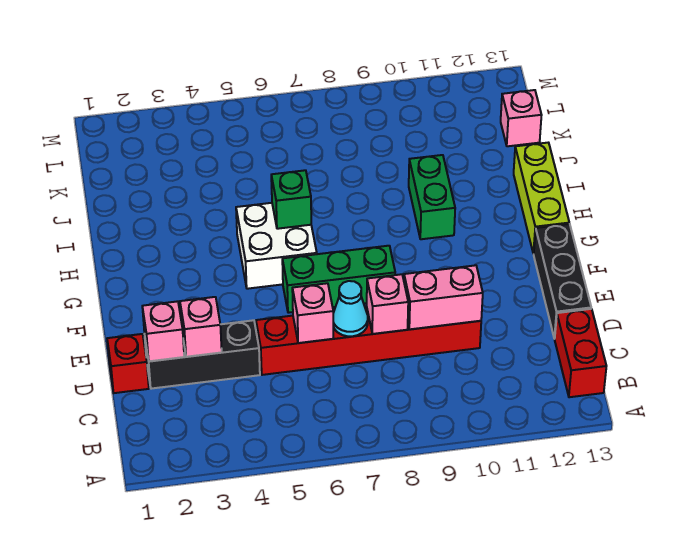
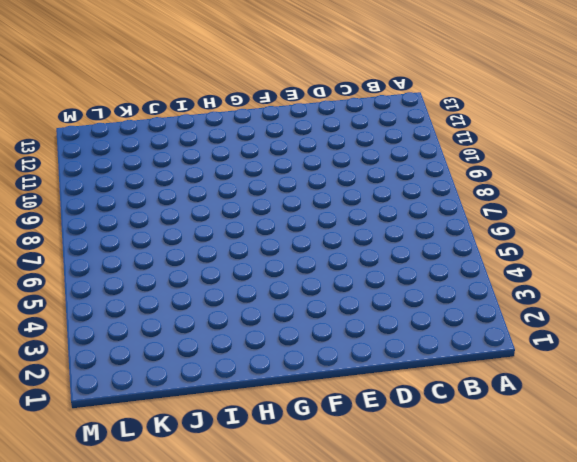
none -> red 1x2 brick [555,309,606,397]
none -> red 1x1 brick [107,334,149,393]
none -> black 1x3 brick [145,320,260,389]

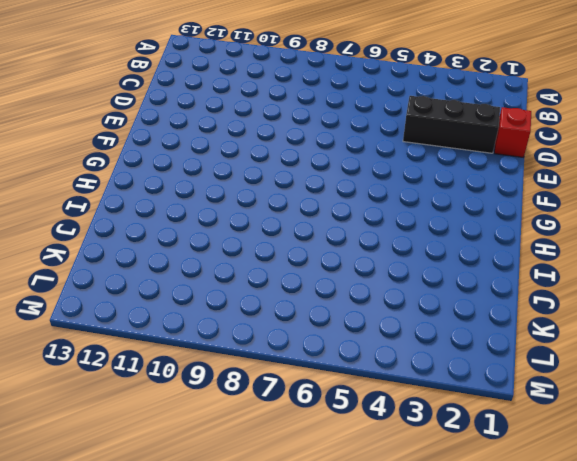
none -> red 1x2 brick [555,309,606,397]
none -> red 1x6 brick [256,307,481,375]
none -> black 1x3 brick [534,224,591,339]

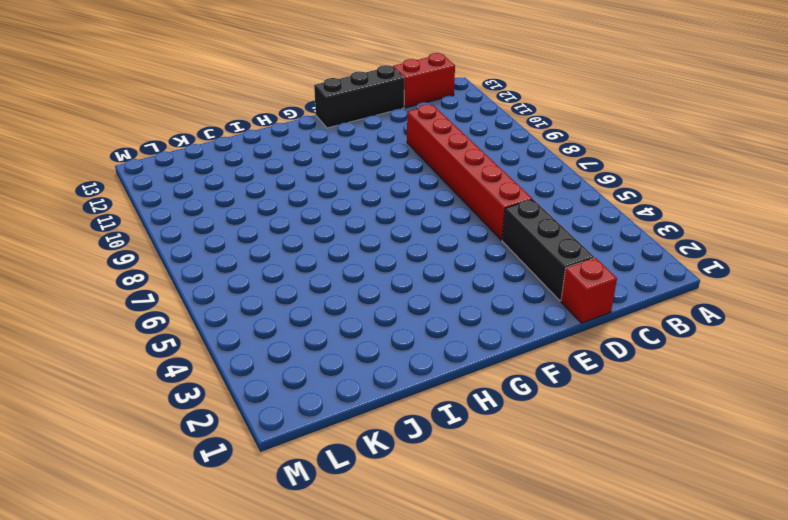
none -> green 1x3 brick [282,246,395,313]
none -> white 2x2 brick [236,203,317,289]
none -> lime 1x3 brick [514,143,569,254]

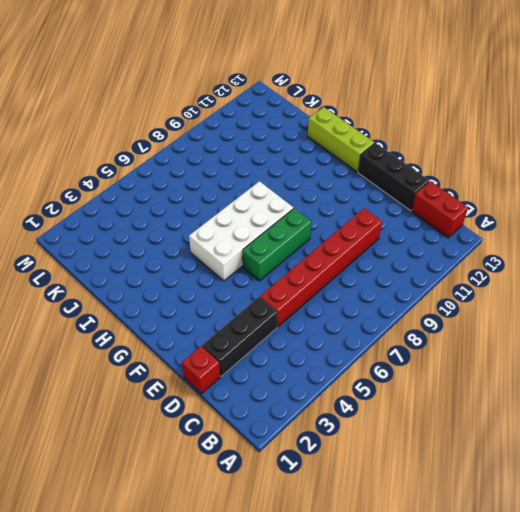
white 2x4 brick [189,181,293,281] -> white 2x2 brick [236,203,317,289]
none -> green 1x2 brick [409,155,455,239]
none -> pink 1x1 brick [501,90,542,146]
none -> pink 1x1 brick [142,301,184,361]

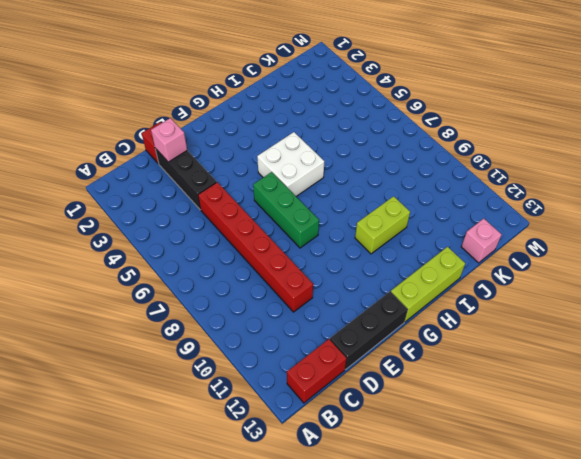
lime 1x2 brick [355,196,410,254] -> green 1x2 brick [409,155,455,239]
none -> pink 1x1 brick [180,297,222,357]
none -> pink 1x1 brick [292,283,333,343]
none -> cyan 1x1 cone [333,281,368,336]

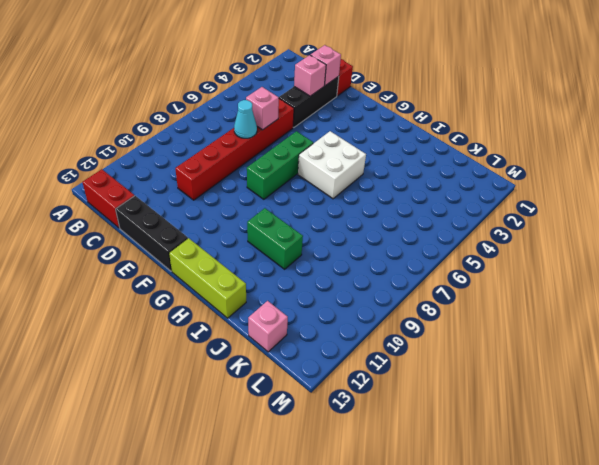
none -> pink 1x1 brick [367,274,408,334]
none -> pink 1x2 brick [404,265,483,329]
none -> green 1x1 brick [271,170,311,229]

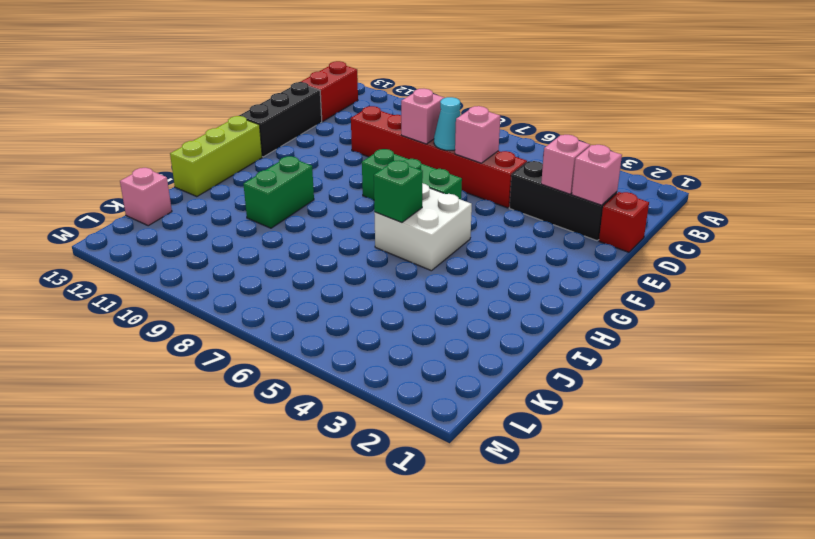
none -> pink 1x2 brick [404,265,483,329]

